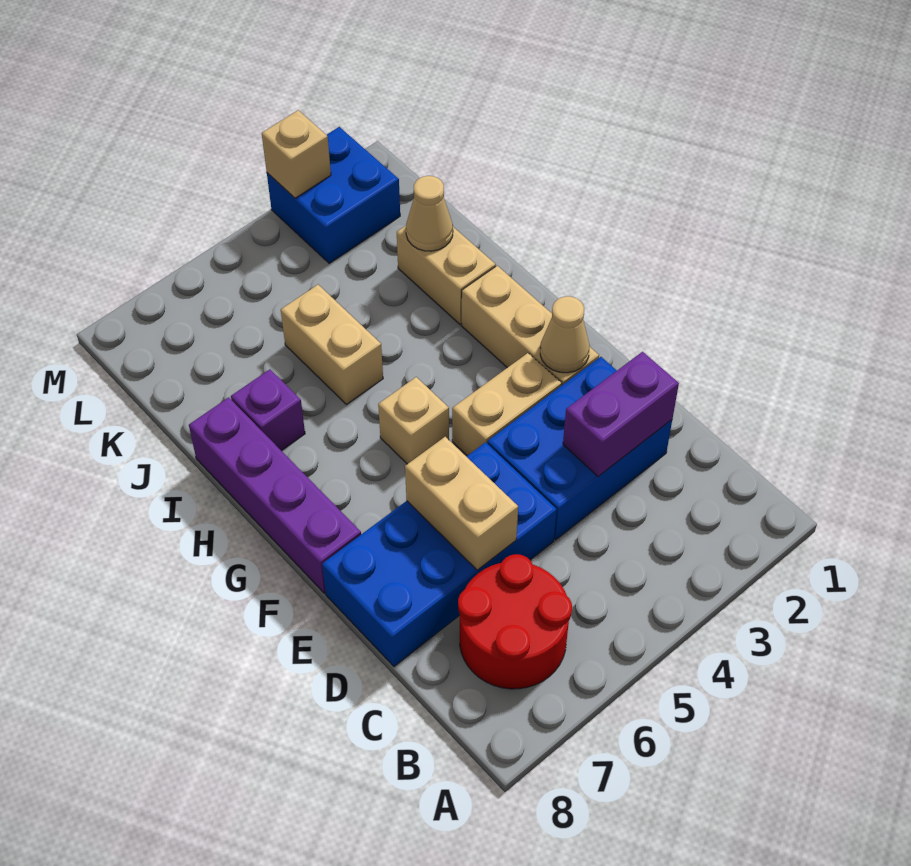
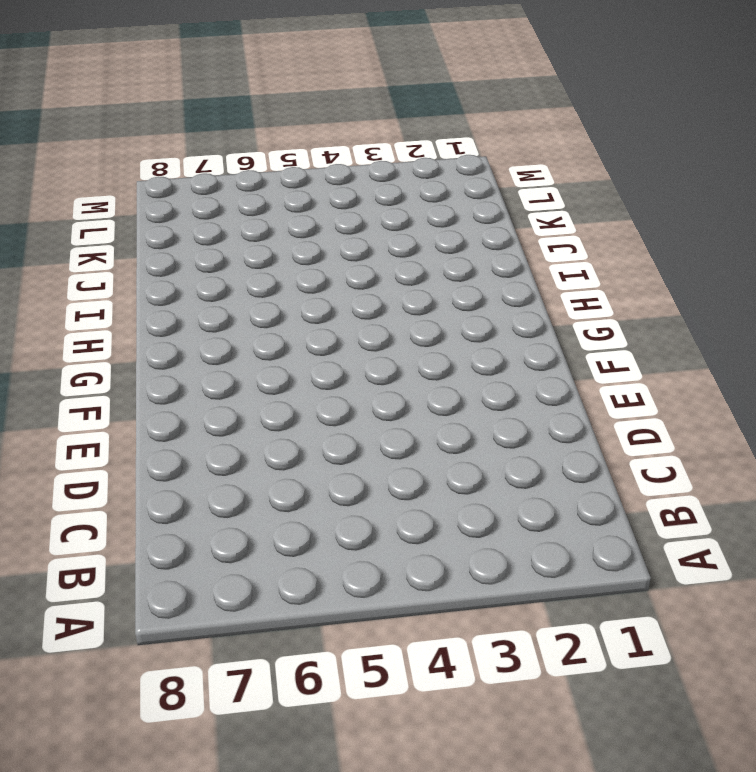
none -> red 2x2 round brick [458,554,572,689]
none -> blue 2x3 brick [487,357,672,540]
none -> blue 2x4 brick [322,442,557,666]

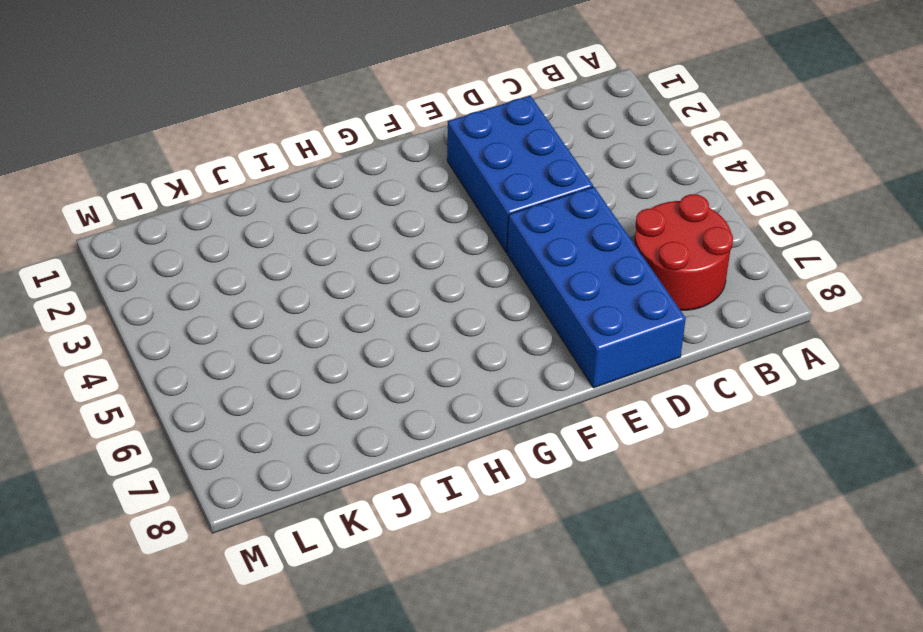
none -> tan 1x3 brick [461,266,599,386]
none -> tan 1x2 brick [452,353,562,456]
none -> purple 1x4 brick [189,397,361,593]

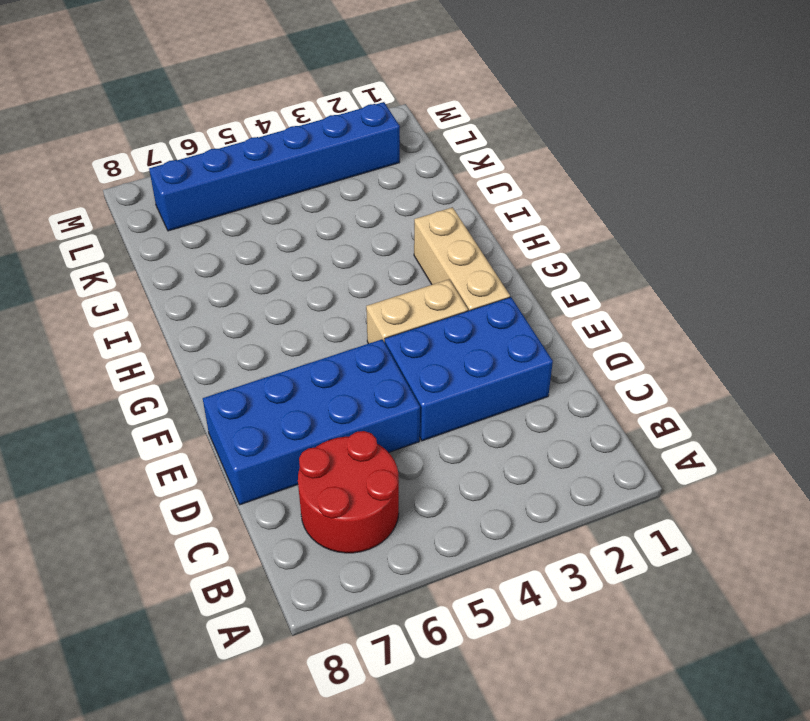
blue 1x6 brick [149,102,400,231] -> blue 2x2 brick [267,127,400,263]
none -> purple 1x4 brick [189,397,361,593]
none -> tan 1x1 brick [378,377,449,464]
none -> tan 1x2 brick [397,226,496,324]

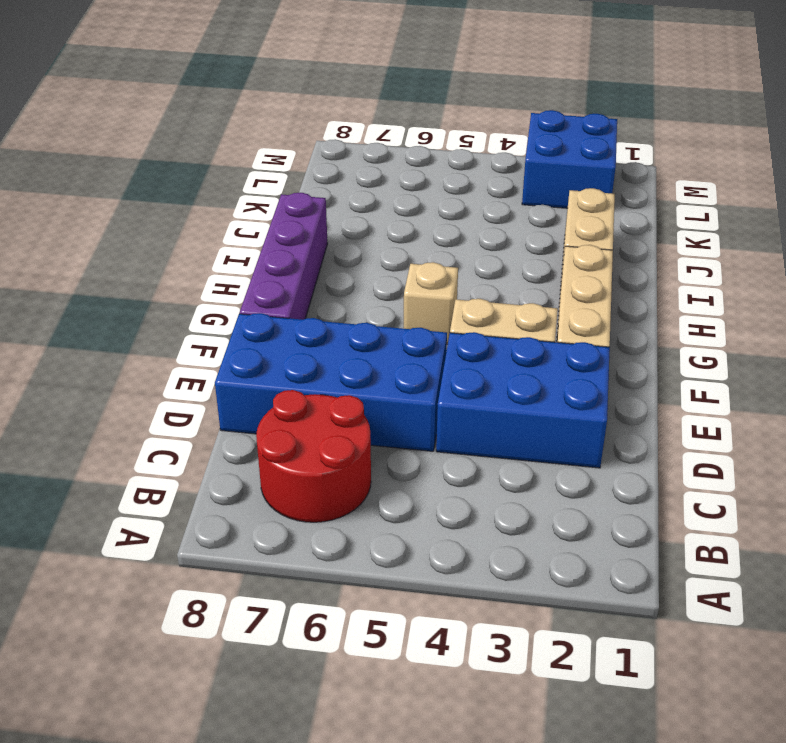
none -> tan 1x2 brick [281,285,383,405]
none -> purple 1x1 brick [231,369,305,451]
none -> purple 1x2 brick [563,352,679,476]

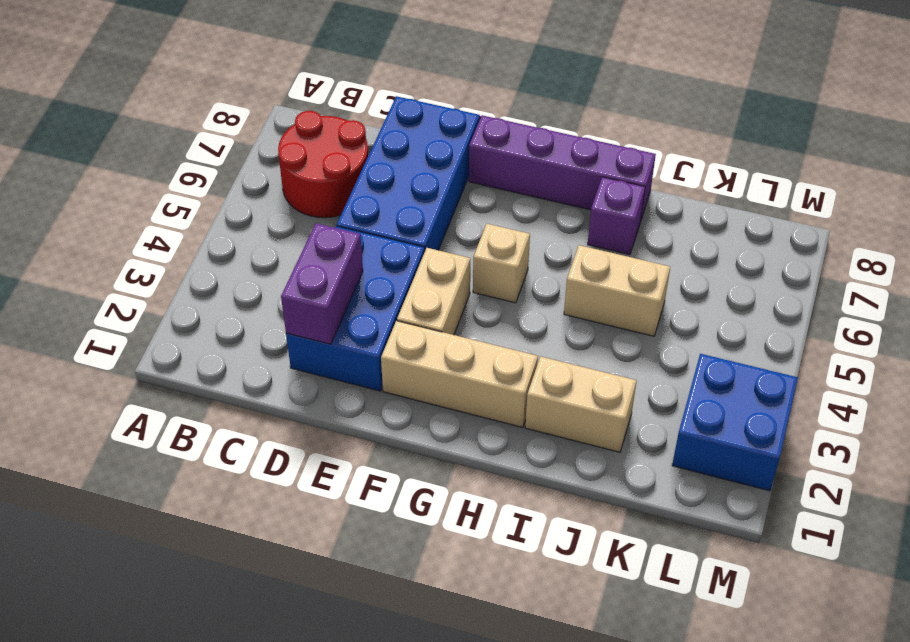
none -> tan 1x2 brick [405,437,518,570]
none -> tan 1x1 cone [540,296,590,373]
none -> tan 1x1 cone [406,176,453,251]

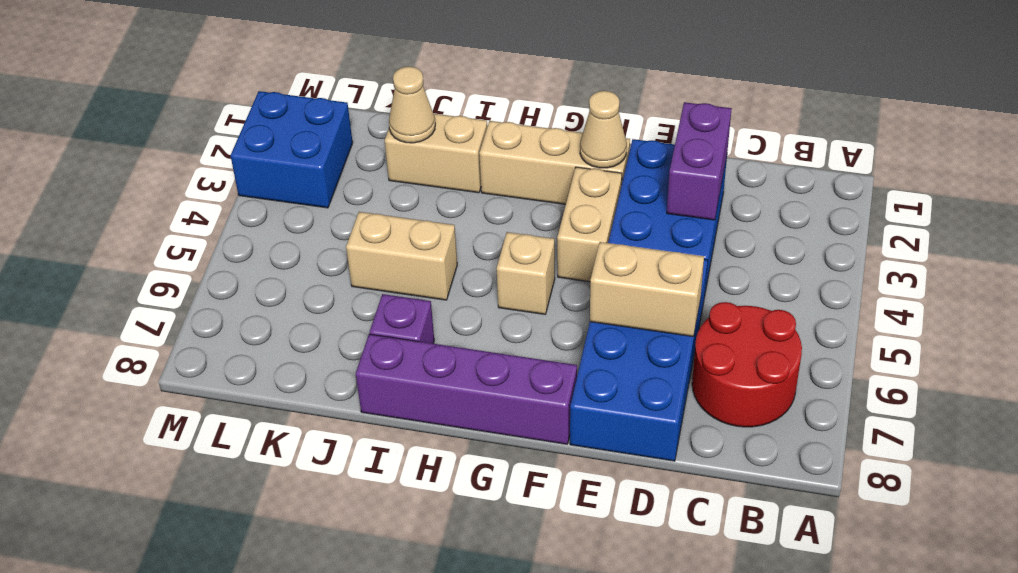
none -> tan 1x1 brick [262,110,331,198]

